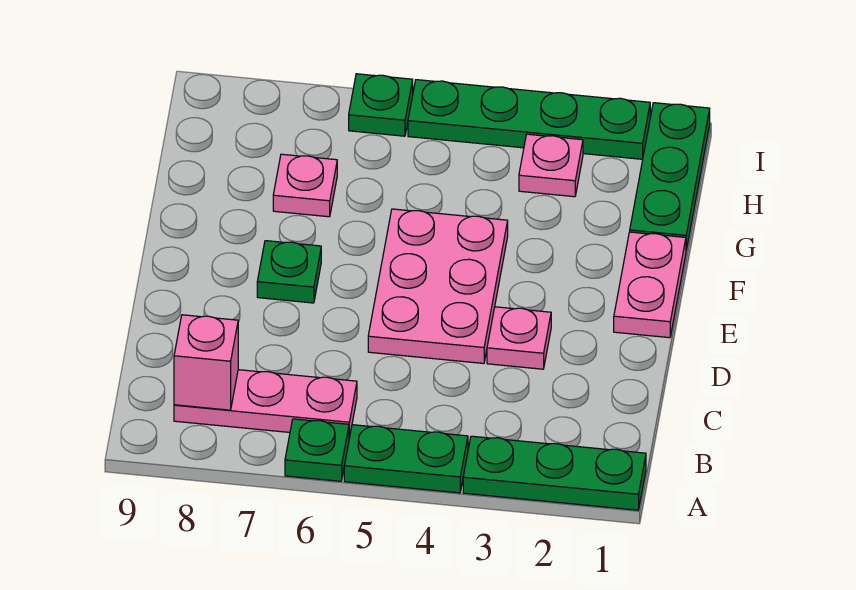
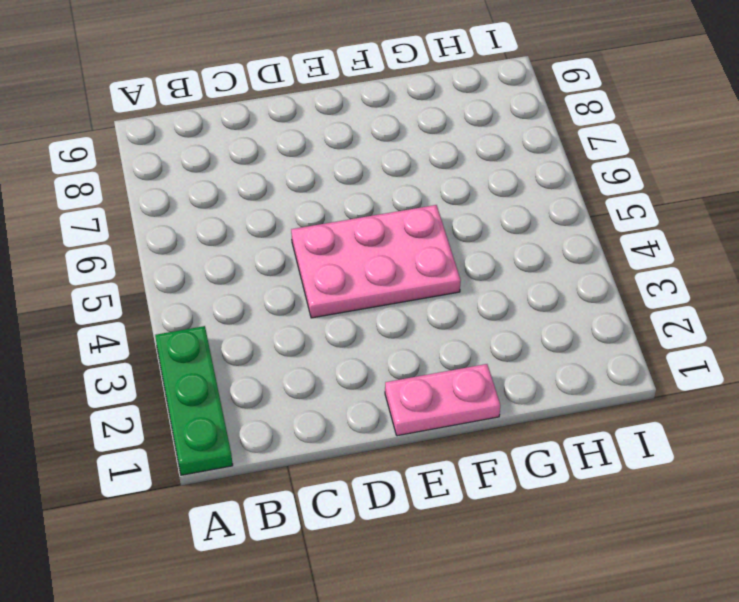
none -> green 1x2 plate [344,425,468,493]
none -> green 1x1 plate [285,419,349,481]
none -> pink 1x3 plate [174,370,357,438]

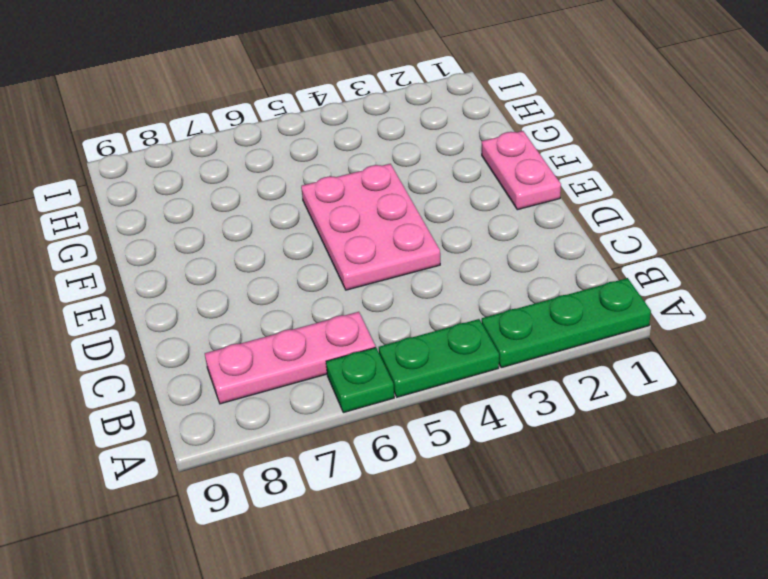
none -> pink 1x1 plate [487,307,551,369]
none -> green 1x1 plate [257,241,321,303]
none -> green 1x3 plate [630,103,710,250]

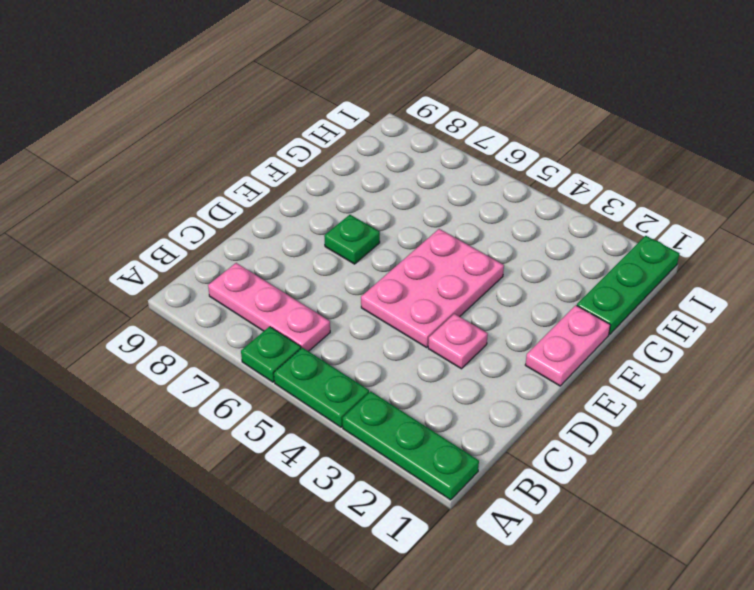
none -> pink 1x1 plate [273,154,337,217]
none -> pink 1x1 plate [519,134,583,197]
none -> green 1x4 plate [408,80,650,159]

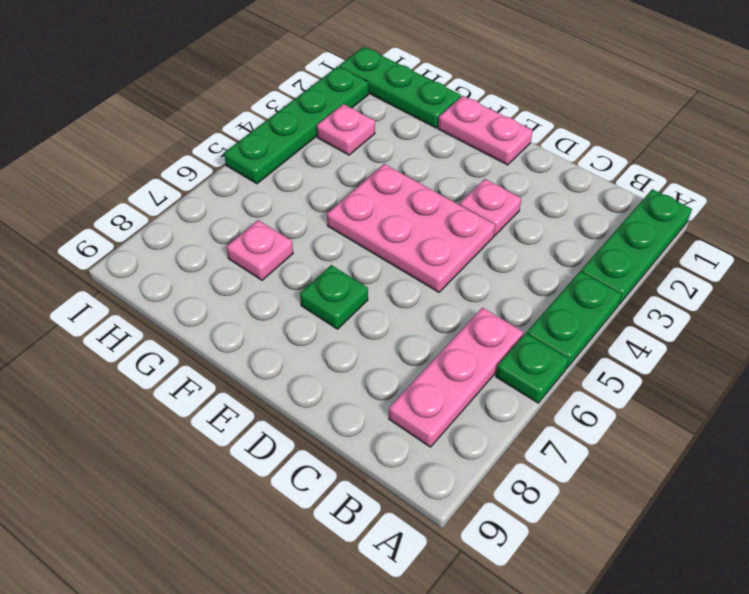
none -> green 1x1 plate [349,74,413,136]
none -> pink 1x1 brick [174,315,238,410]

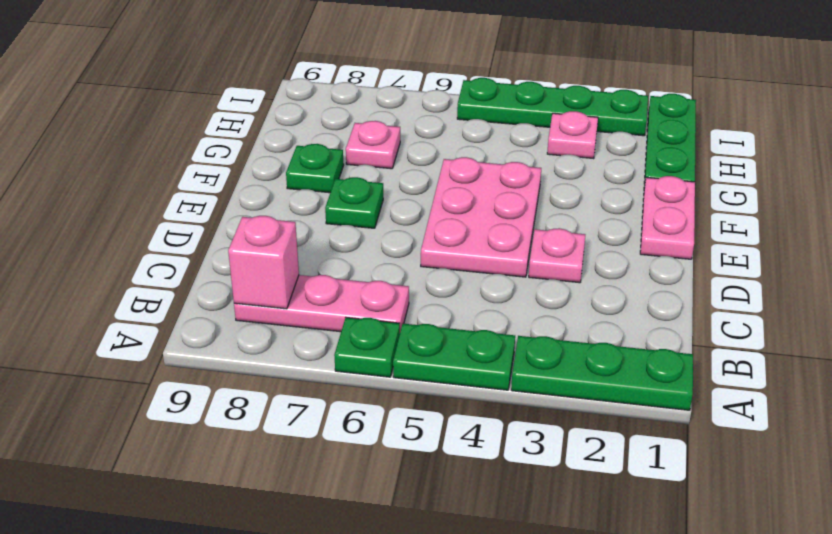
green 1x1 plate [286,144,344,193] -> green 1x1 plate moved to [349,74,413,136]

